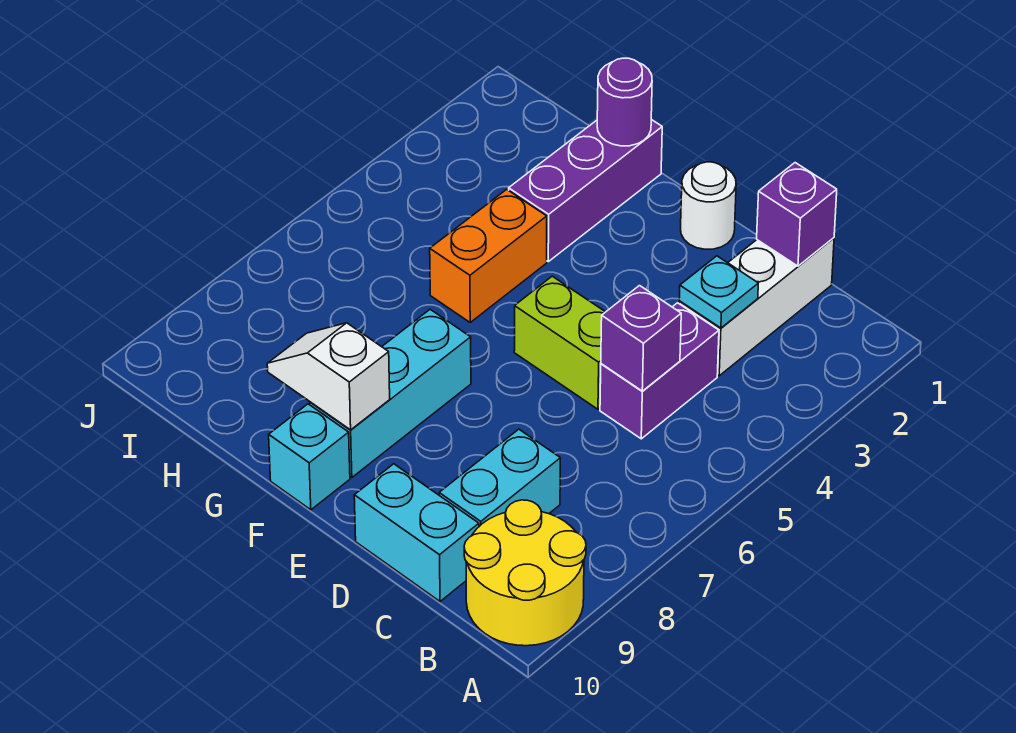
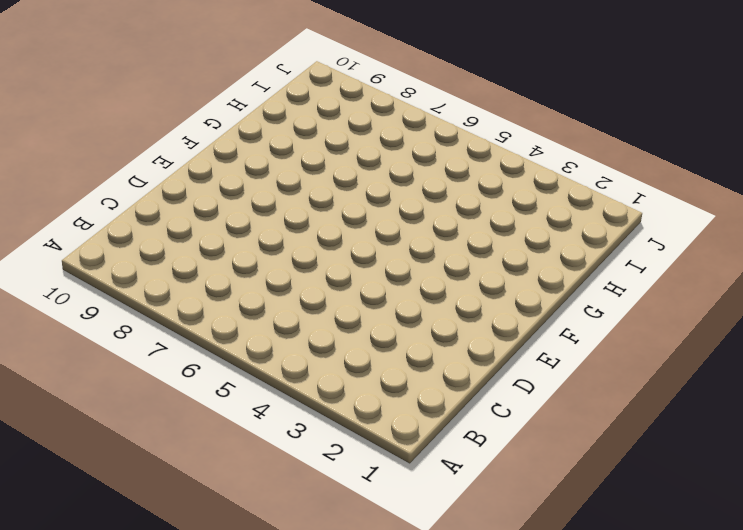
none -> yellow 2x2 round brick [464,500,586,646]
none -> white 1x3 brick [679,238,834,376]
none -> purple 1x2 brick [600,303,719,439]

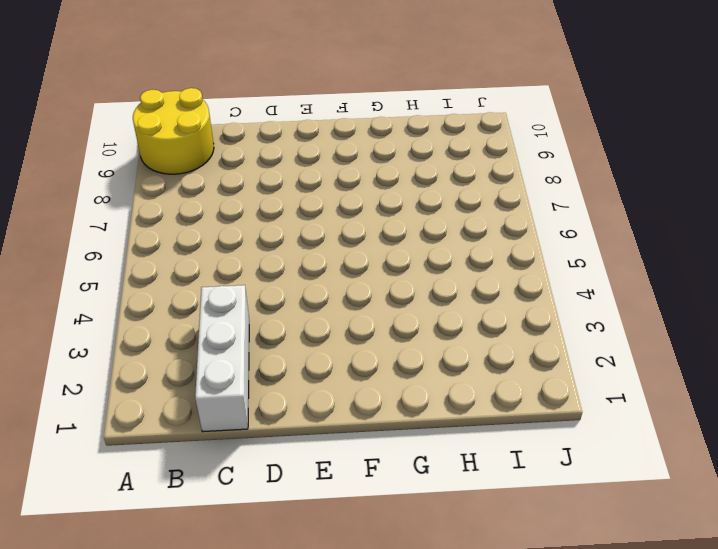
none -> purple 1x2 brick [600,303,719,439]
none -> cyan 1x2 brick [439,429,560,526]
none -> cyan 1x2 brick [354,464,479,601]

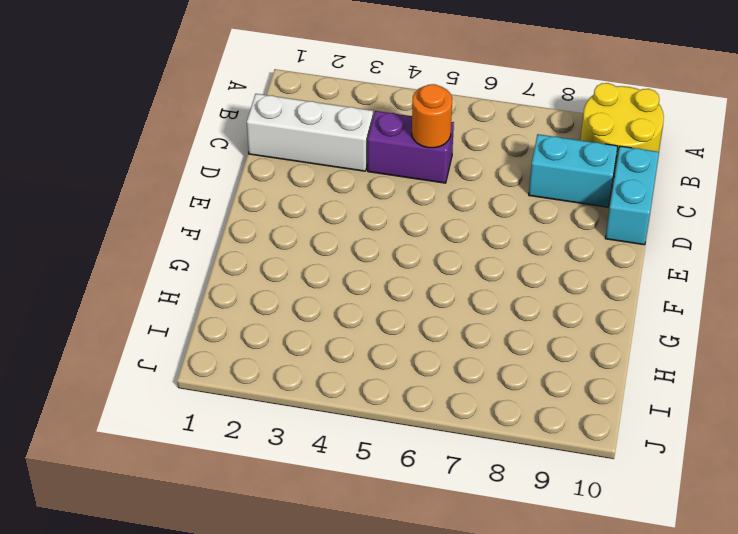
orange 1x1 round brick [412,84,452,148] -> purple 1x1 brick [601,286,681,391]
none -> lime 1x2 brick [514,276,605,409]
none -> white 1x1 round brick [681,162,736,249]
none -> cyan 1x3 brick [310,309,471,477]

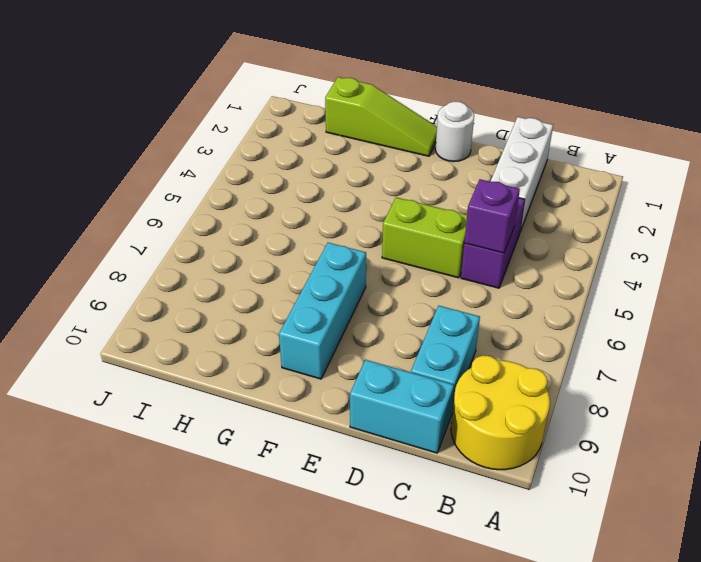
lime 1x3 slope [325,77,437,156] -> purple 1x3 brick [509,119,662,262]
none -> cyan 1x1 brick [269,404,350,510]
none -> orange 1x2 brick [430,189,547,322]
none -> purple 1x1 brick [757,163,837,266]

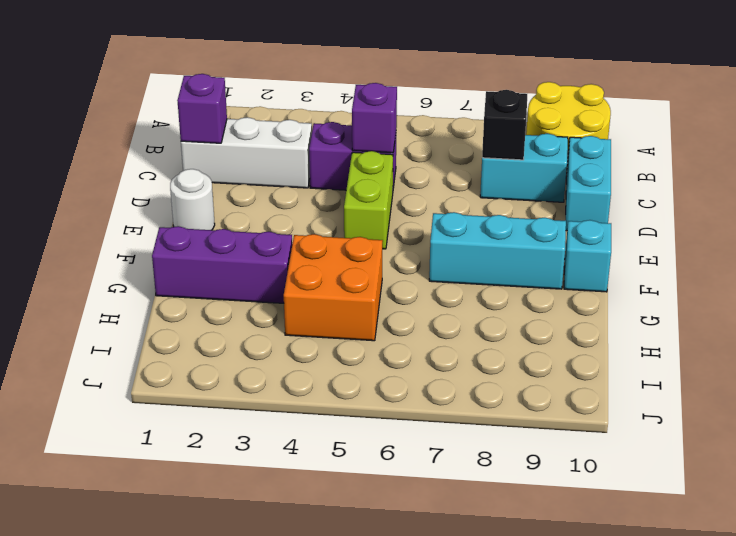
black 1x1 brick [482,90,527,160] -> none
orange 2x2 brick [284,234,383,341] -> orange 1x2 brick [430,189,547,322]
none -> cyan 1x1 plate [679,256,758,328]
none -> white 1x2 slope [267,323,390,430]
none -> purple 1x1 round brick [597,58,652,146]

